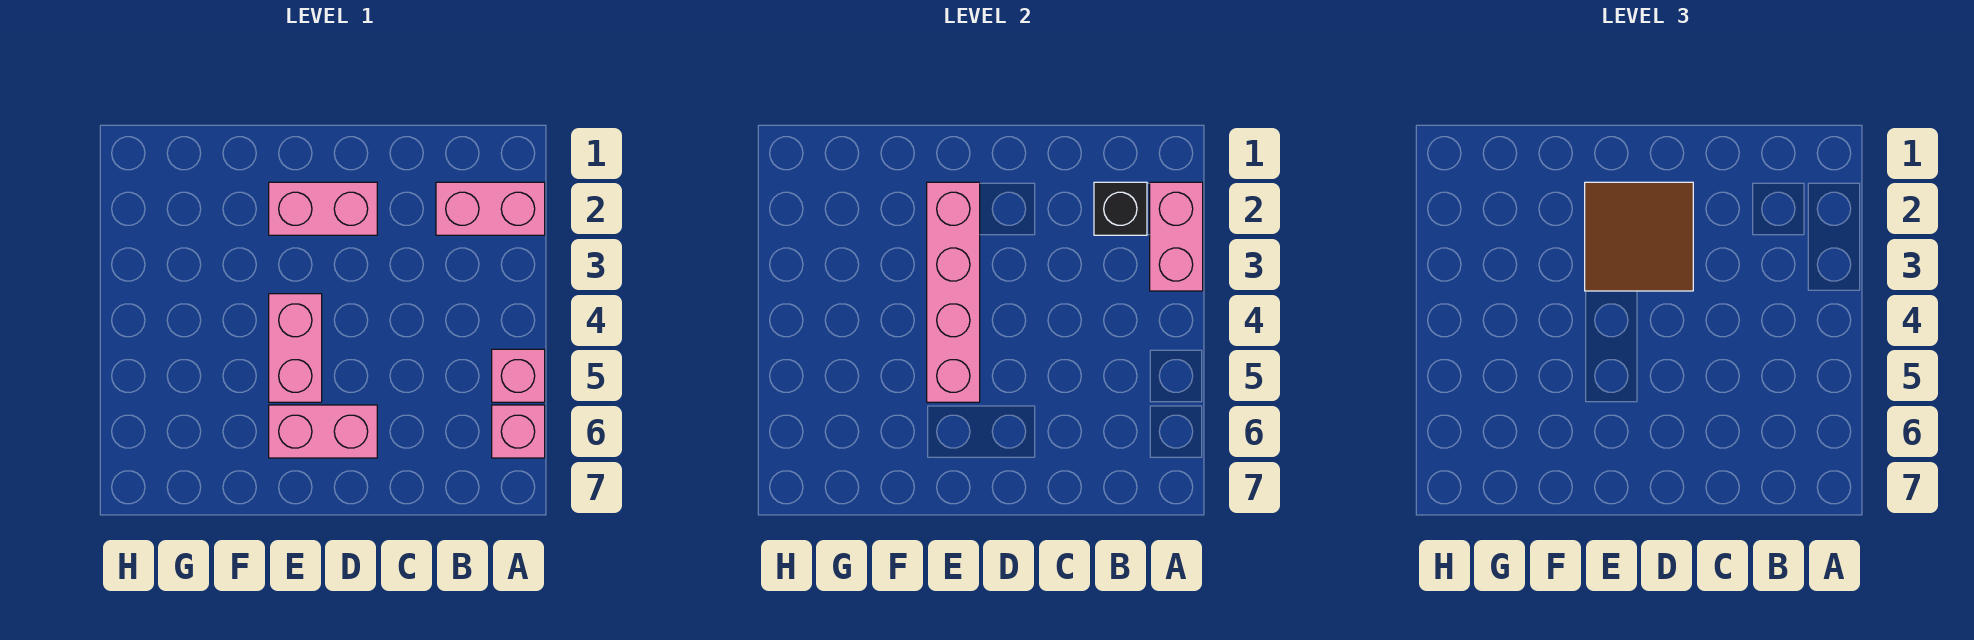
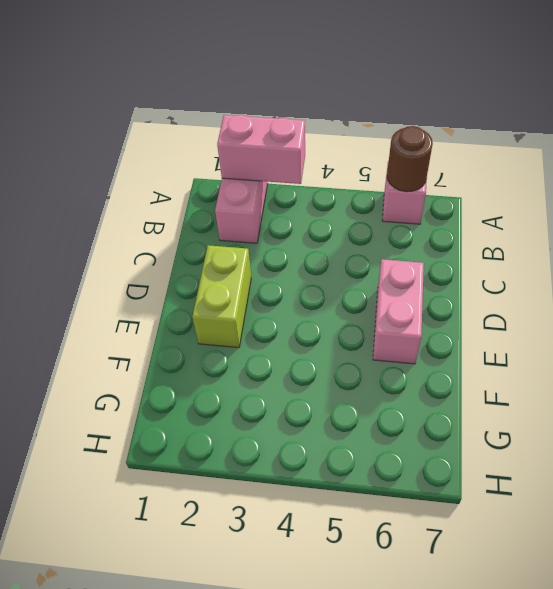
brown 1x1 round brick [387,126,433,192] -> none
lime 1x2 brick [192,245,251,348] -> pink 1x2 brick [269,182,377,235]
none -> pink 1x1 brick [492,349,545,402]
none -> pink 1x2 brick [269,294,322,402]

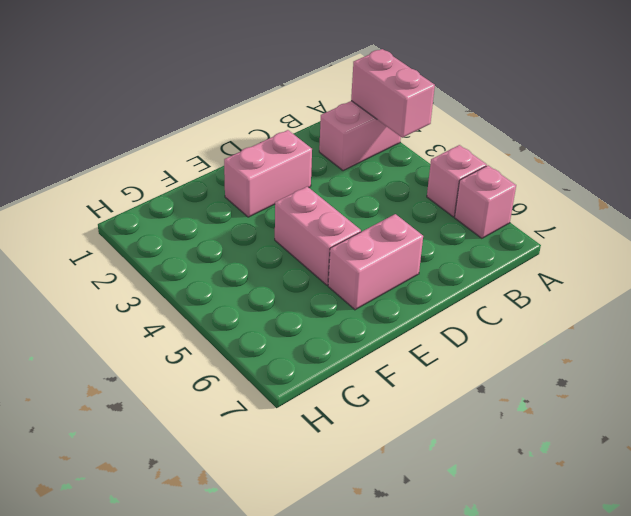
none -> black 1x1 brick [1094,182,1147,235]
none -> pink 1x4 brick [927,182,980,402]

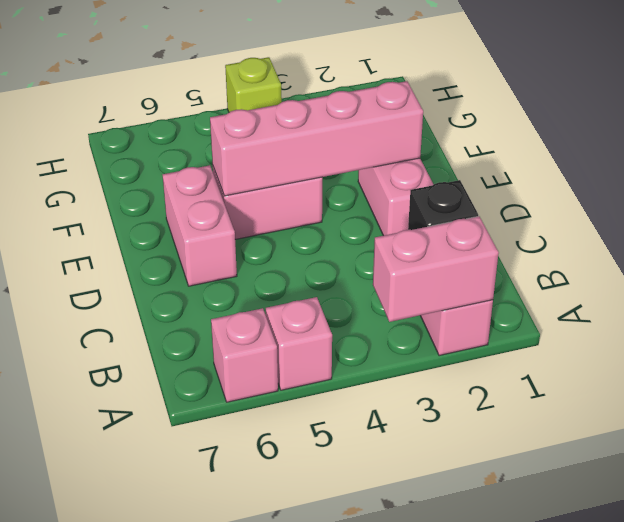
lime 1x1 brick [225,57,282,112] -> none
none -> brown 2x2 tile [1585,182,1693,291]

